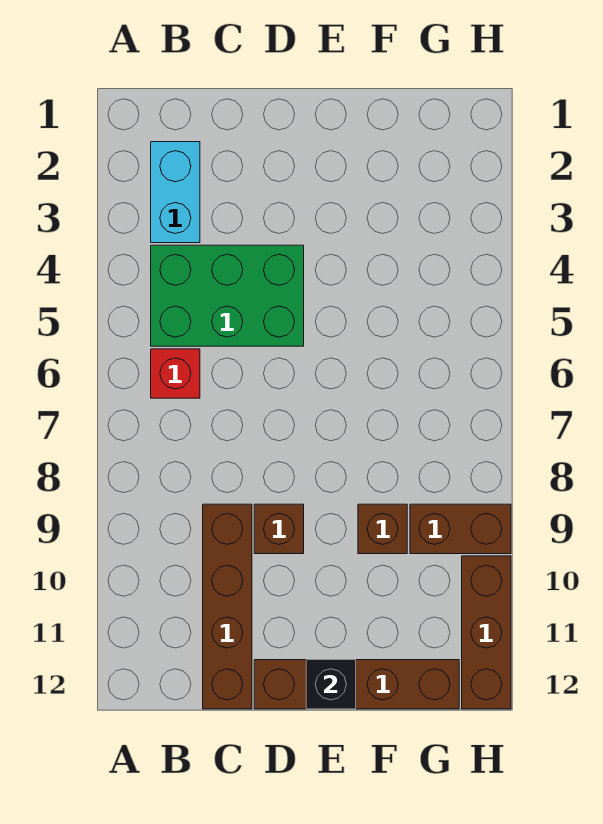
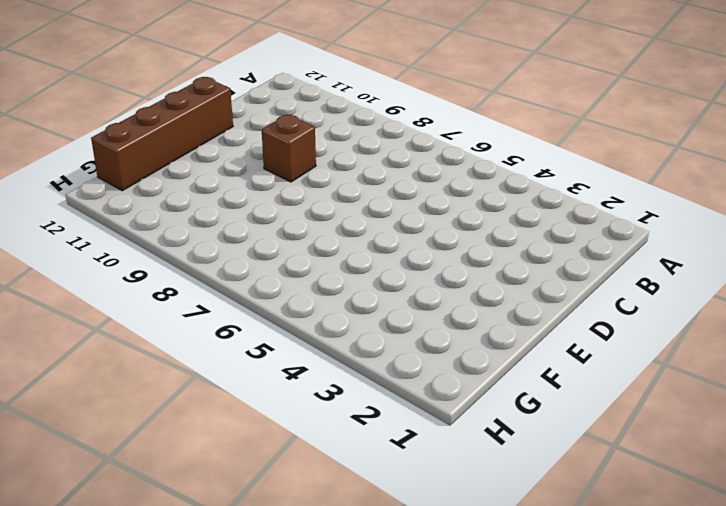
none -> cyan 1x2 brick [151,142,200,243]
none -> green 2x3 brick [151,245,304,346]

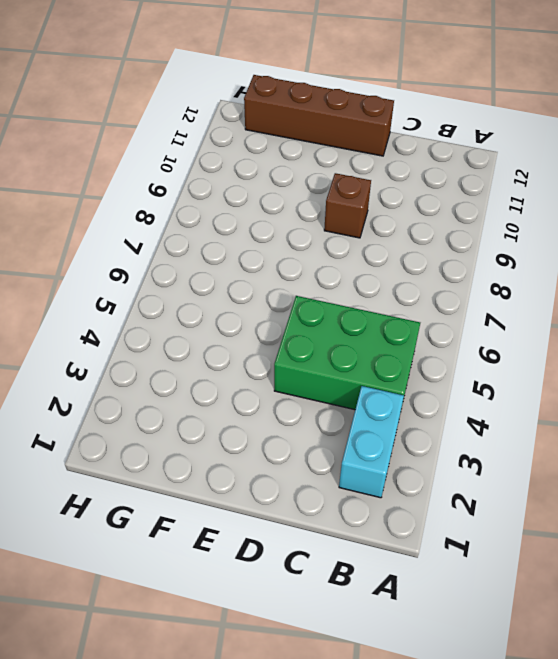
none -> red 1x1 brick [151,349,200,398]
none -> brown 1x4 brick [203,504,252,709]

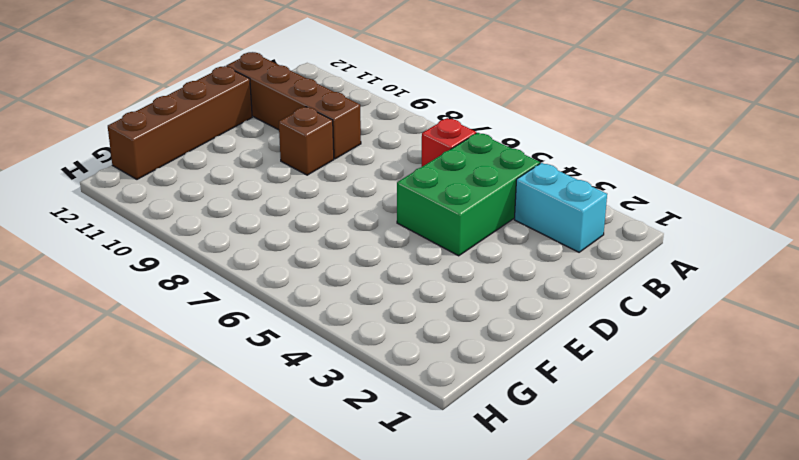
none -> brown 1x1 brick [358,504,407,554]
none -> brown 1x2 brick [410,504,511,554]

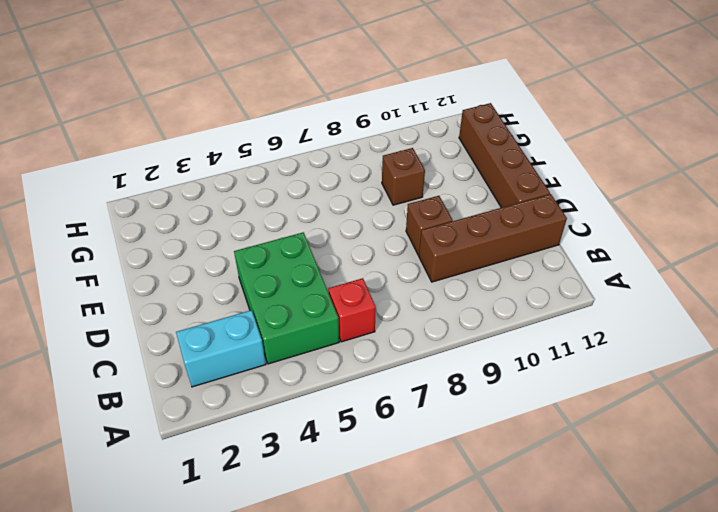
none -> brown 1x2 brick [410,504,511,554]
none -> brown 1x3 brick [462,556,511,709]

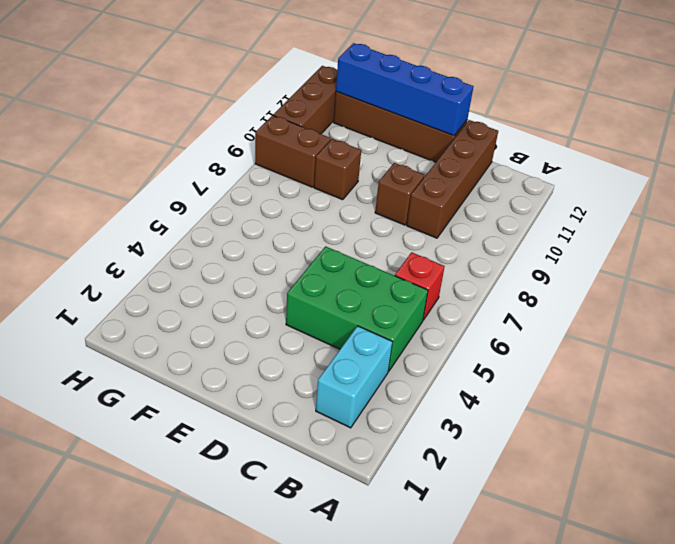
blue 1x4 brick [336,43,473,136] -> black 1x1 brick [306,660,356,709]

